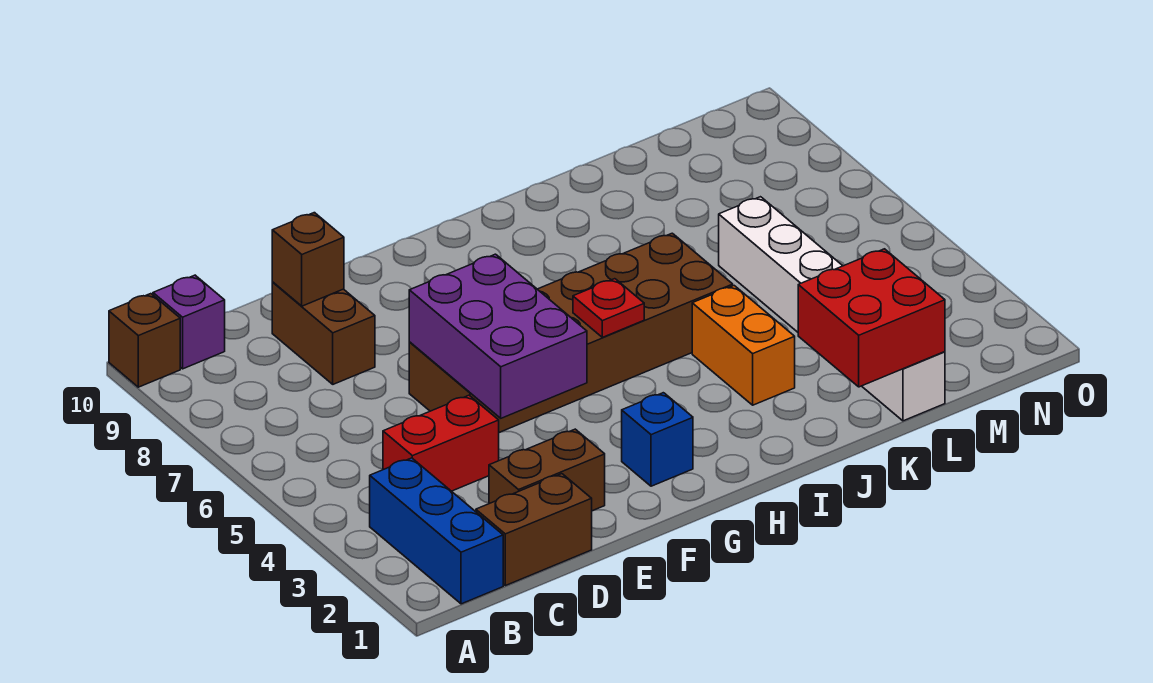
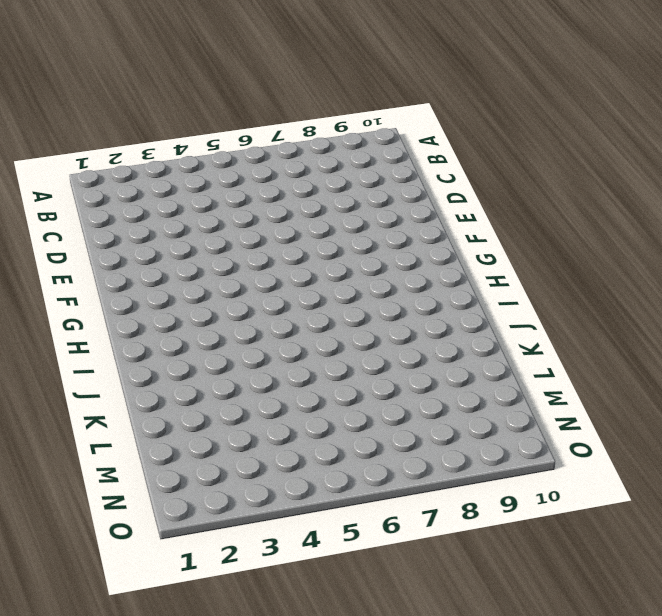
none -> brown 1x1 brick [109,294,180,387]
none -> blue 1x3 brick [370,458,503,604]
none -> purple 1x1 brick [153,275,225,369]

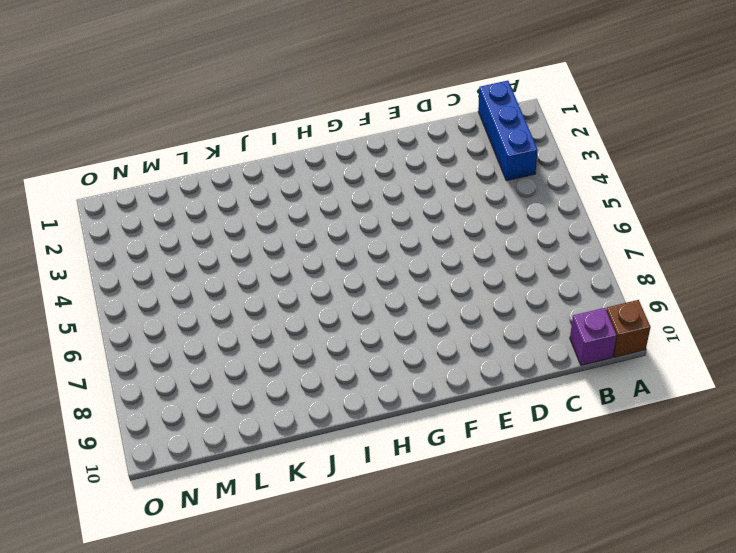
none -> brown 1x2 brick [476,474,592,586]
none -> red 1x2 brick [383,395,499,491]
none -> brown 1x2 brick [489,429,605,511]

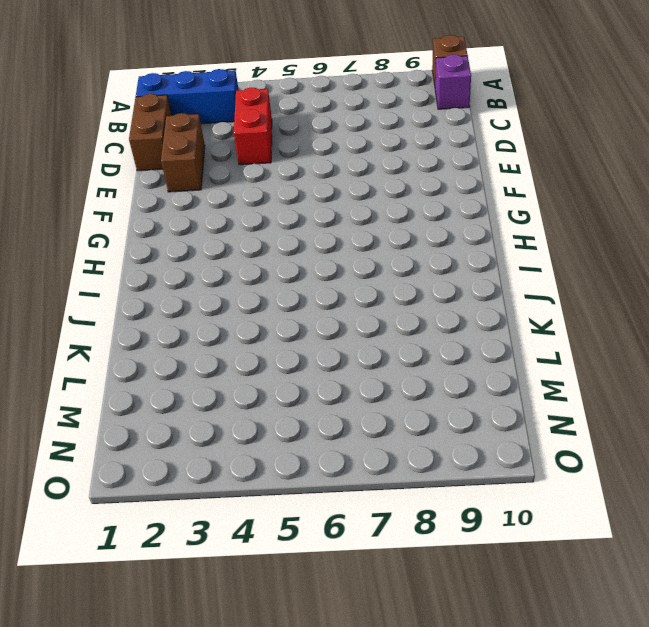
none -> brown 1x2 brick [272,282,375,384]
none -> brown 2x6 brick [409,233,733,433]
none -> blue 1x1 brick [622,393,693,486]

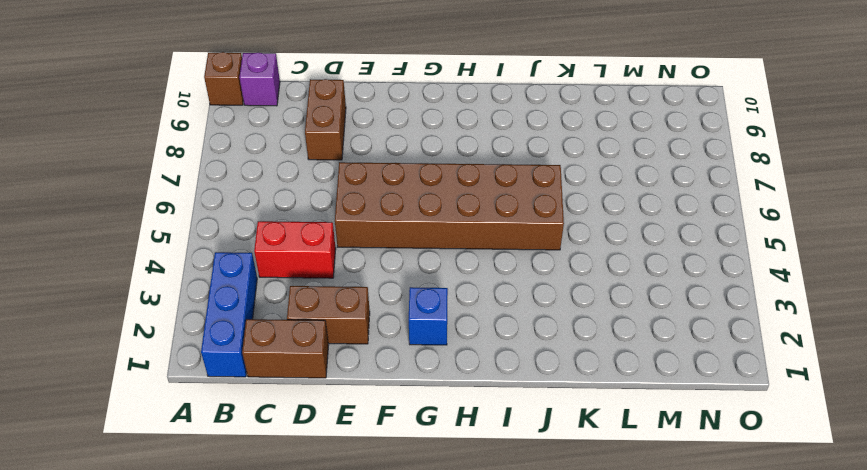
none -> orange 1x2 brick [692,286,795,405]
none -> white 1x6 brick [719,197,945,421]
none -> brown 1x1 brick [272,213,344,306]

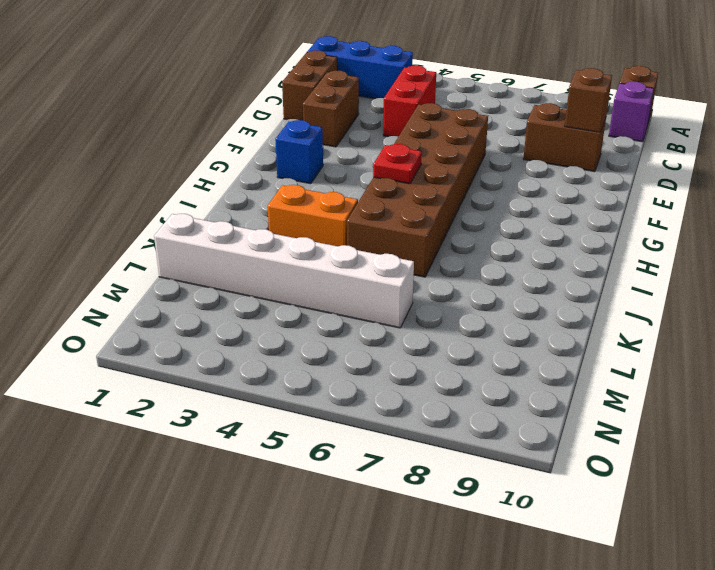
none -> purple 2x3 brick [409,254,587,418]
none -> red 2x2 brick [798,249,945,387]

